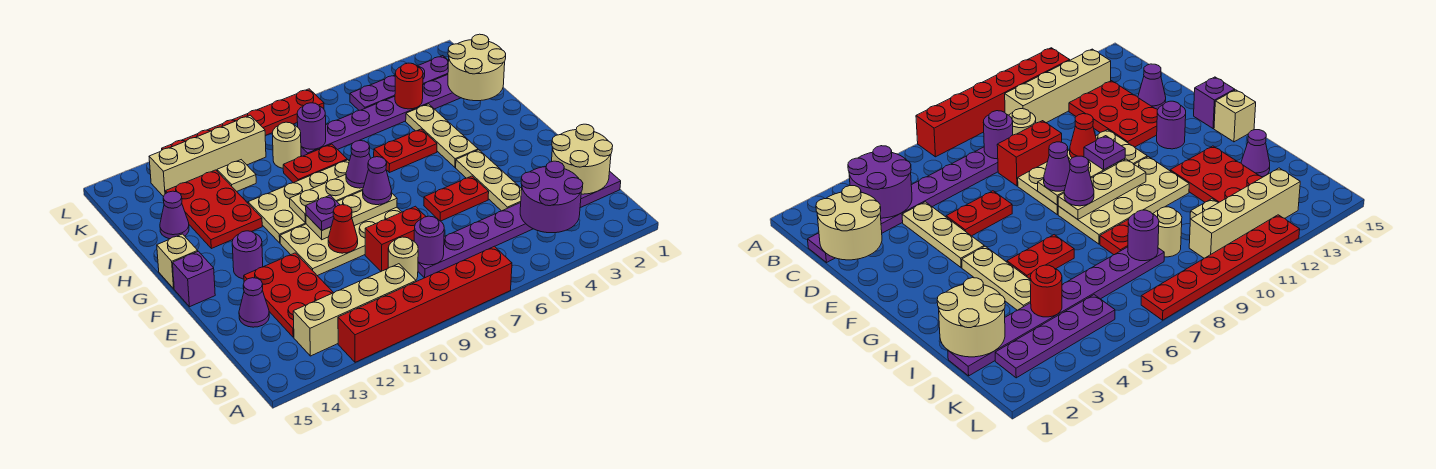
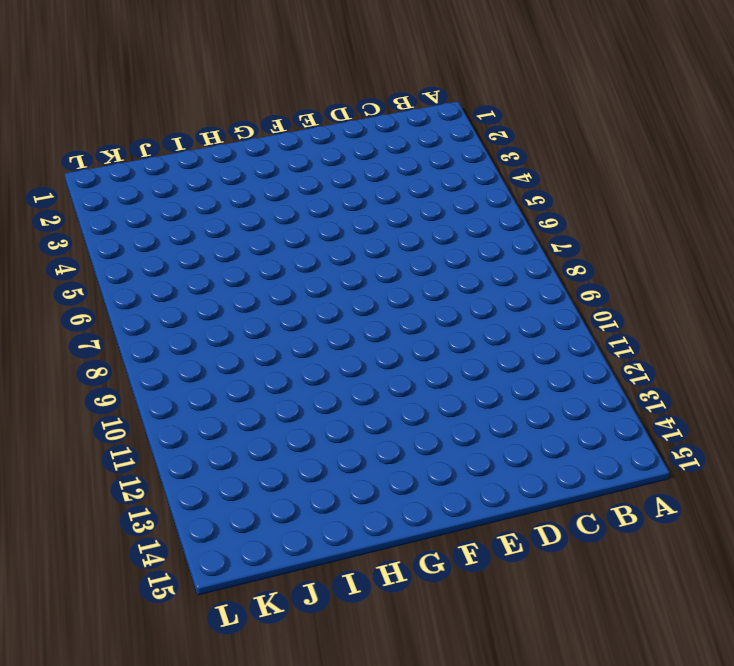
none -> red 1x6 brick [338,246,512,362]
none -> tan 1x4 brick [293,264,416,356]
none -> purple 1x8 plate [418,171,621,278]
none -> tan 1x1 round brick [388,237,418,280]

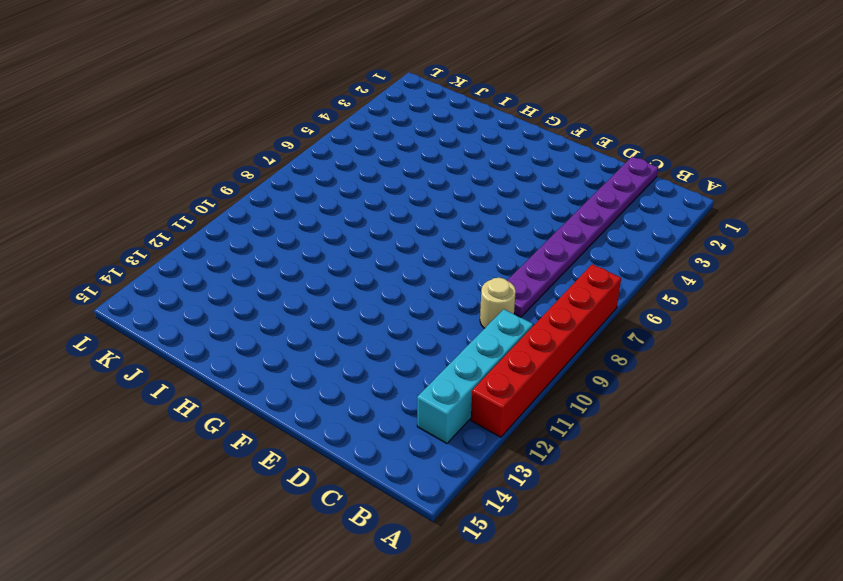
cyan 1x4 brick [417,309,533,443] -> tan 1x4 brick [293,264,416,356]
none -> red 2x3 plate [244,253,333,337]
none -> tan 1x3 plate [456,150,522,211]
none -> red 1x2 brick [365,206,426,271]
none -> purple 1x1 cone [239,278,269,327]

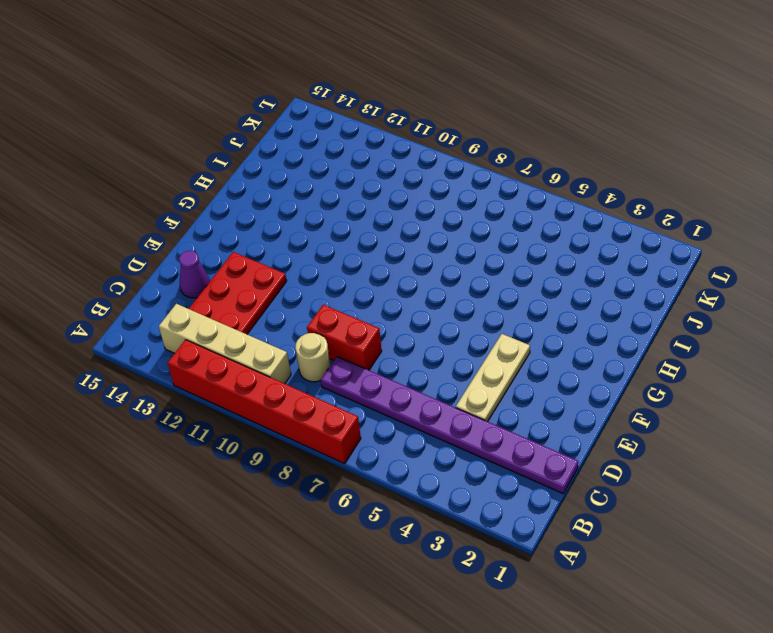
none -> red 1x2 plate [424,176,489,221]
none -> tan 2x4 plate [280,207,401,276]
none -> purple 1x1 round brick [232,231,263,279]
none -> purple 1x1 brick [173,251,215,307]

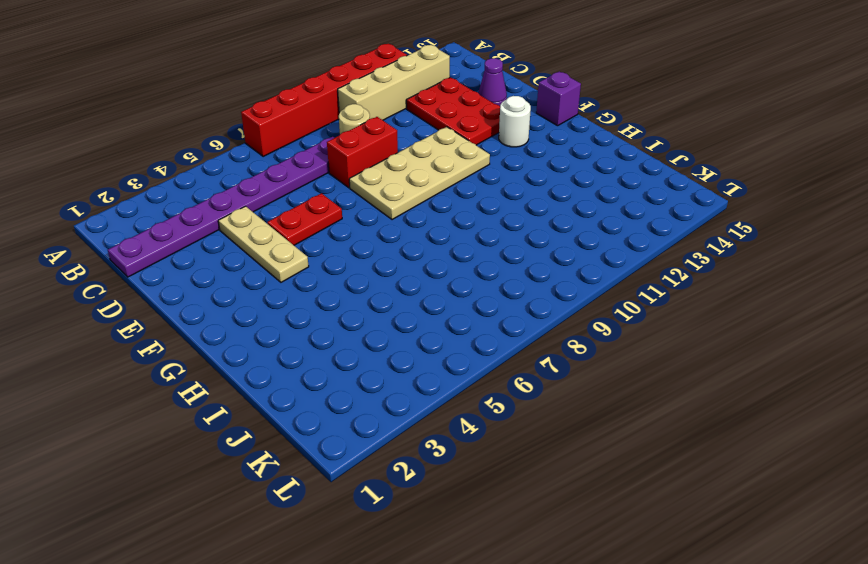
white 1x1 round brick [499,96,531,147] -> purple 1x1 round brick [232,231,263,279]
none -> tan 1x3 plate [406,104,478,167]
none -> tan 2x4 plate [248,160,349,243]
none -> tan 1x1 brick [157,234,198,289]
none -> red 1x2 plate [374,129,437,173]

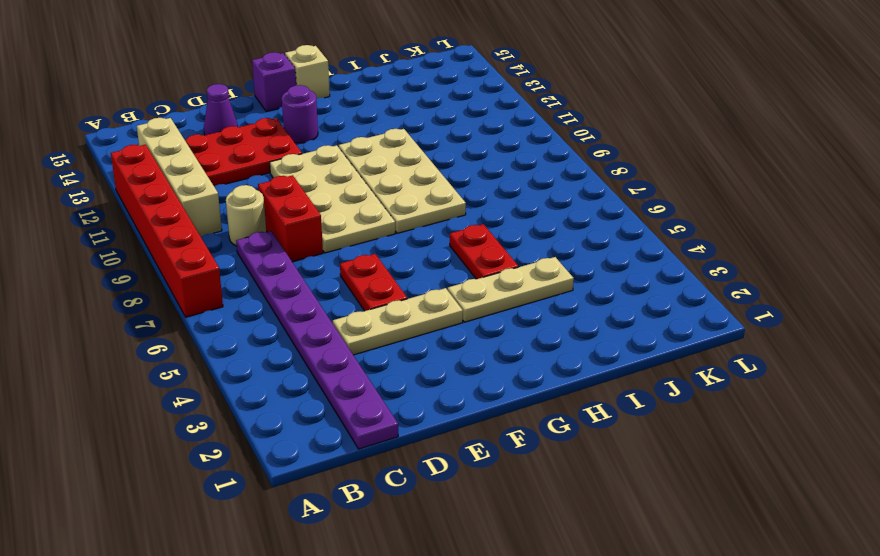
none -> red 2x3 plate [165,170,262,249]
none -> red 1x2 plate [283,144,347,183]
none -> purple 1x1 cone [160,191,189,239]
none -> purple 1x8 plate [301,75,460,156]

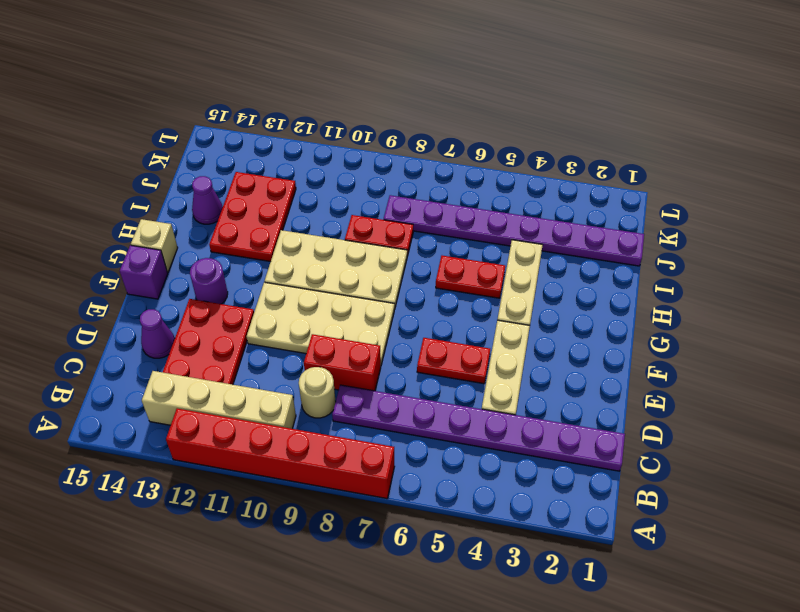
none -> tan 1x1 round brick [272,122,301,168]
none -> tan 1x1 plate [217,160,256,191]
none -> purple 1x4 plate [350,56,449,110]
none -> tan 1x4 brick [149,115,266,197]

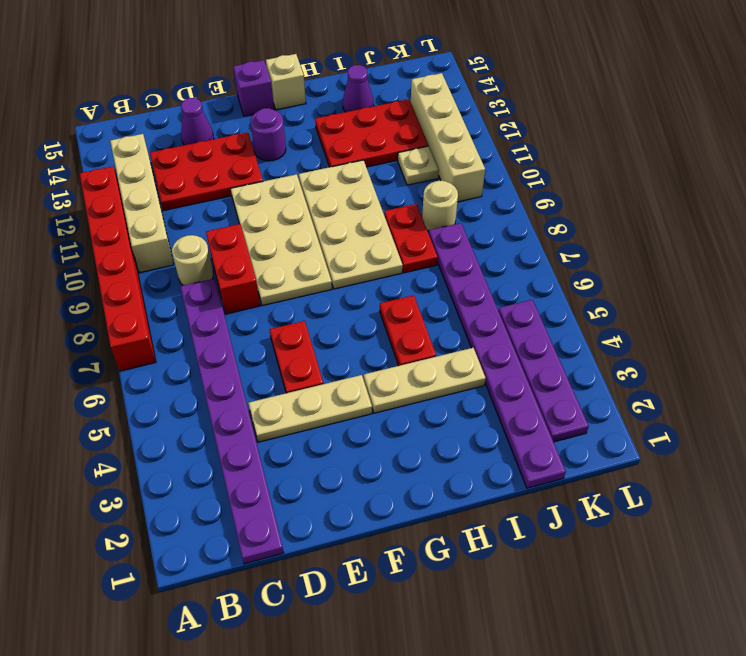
none -> red 1x6 plate [162,89,324,150]
none -> purple 2x2 round brick [520,161,583,233]
none -> tan 2x2 round brick [552,124,613,194]
none -> purple 1x1 round brick [414,216,444,265]

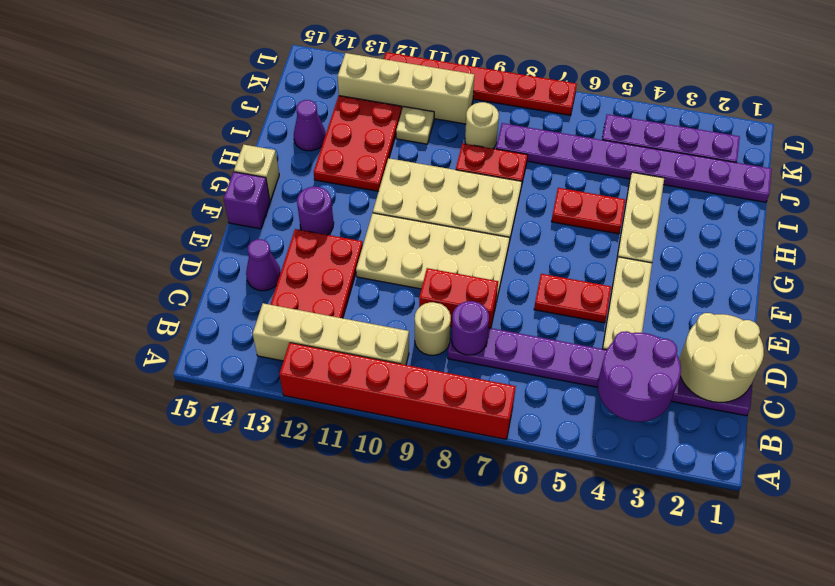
none -> red 1x1 cone [328,205,358,253]
none -> tan 1x3 plate [306,191,397,240]
none -> tan 1x3 plate [290,174,363,223]
none -> tan 2x2 round brick [448,34,506,101]

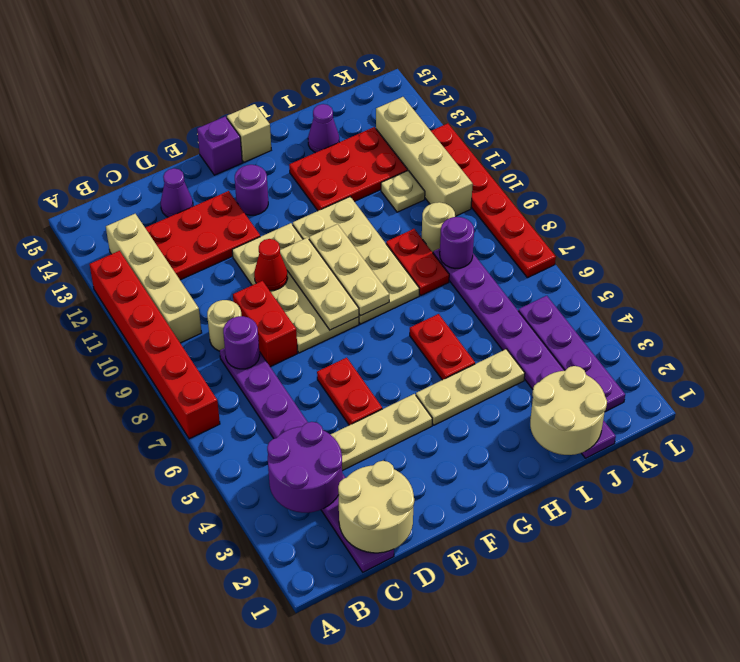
none -> red 1x1 round brick [395,63,423,109]
none -> purple 1x1 cone [363,157,392,205]
none -> purple 1x1 plate [306,195,340,230]
none -> purple 1x1 cone [346,141,371,188]

